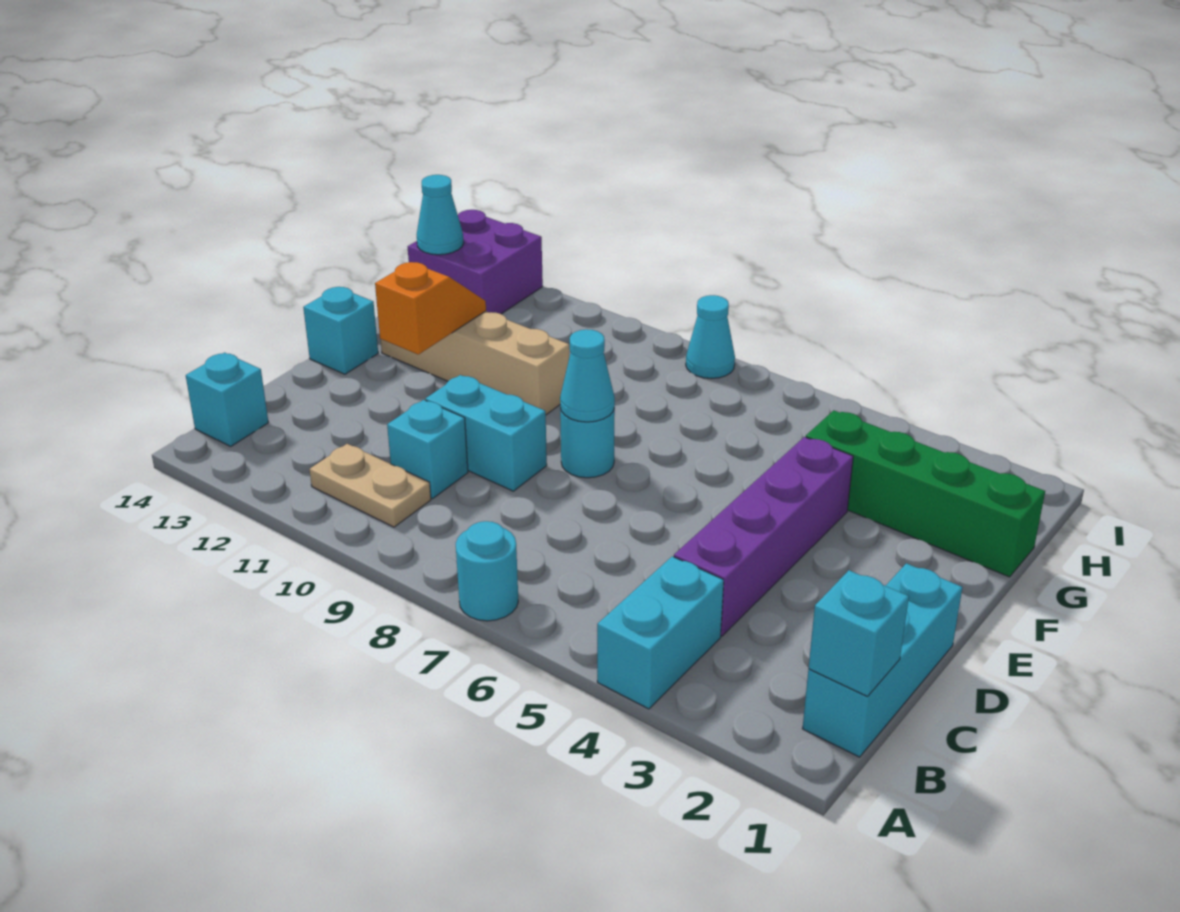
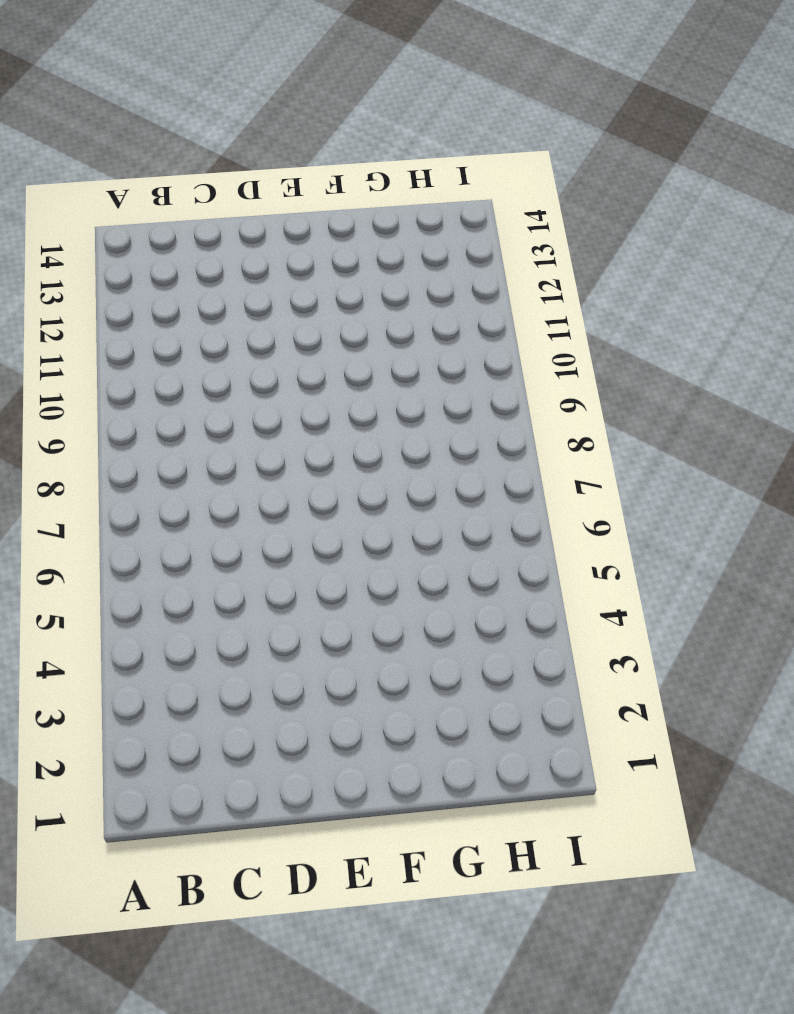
none -> cyan 1x2 brick [597,556,724,709]
none -> cyan 1x1 round brick [456,521,518,621]
none -> cyan 1x3 brick [802,563,963,757]

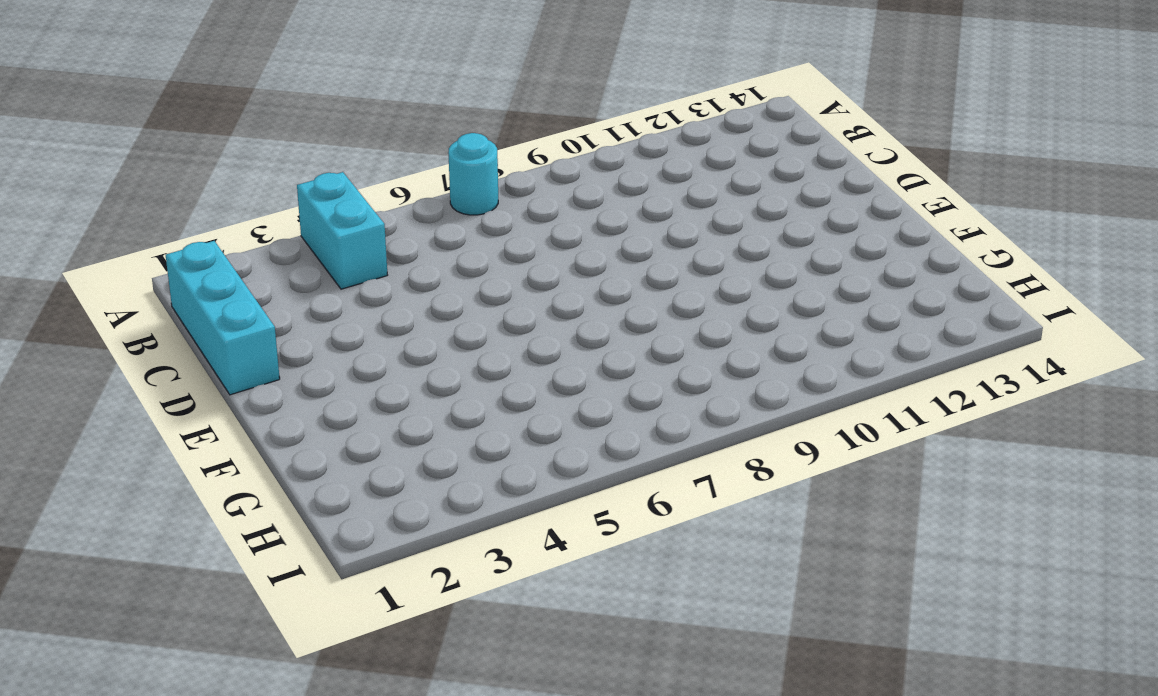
none -> tan 1x2 plate [309,444,431,527]
none -> cyan 1x1 brick [186,353,269,446]
none -> purple 1x4 brick [674,437,853,636]

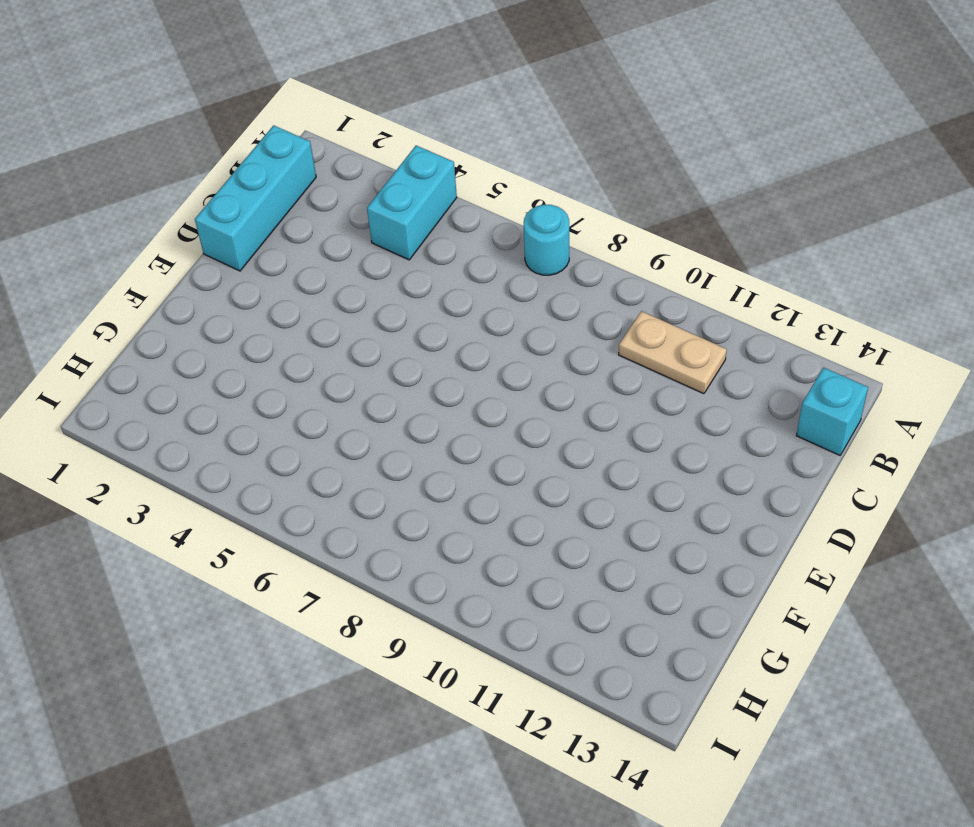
none -> purple 1x4 brick [674,437,853,636]
none -> cyan 1x1 brick [387,400,468,498]
none -> cyan 1x2 brick [425,375,547,491]

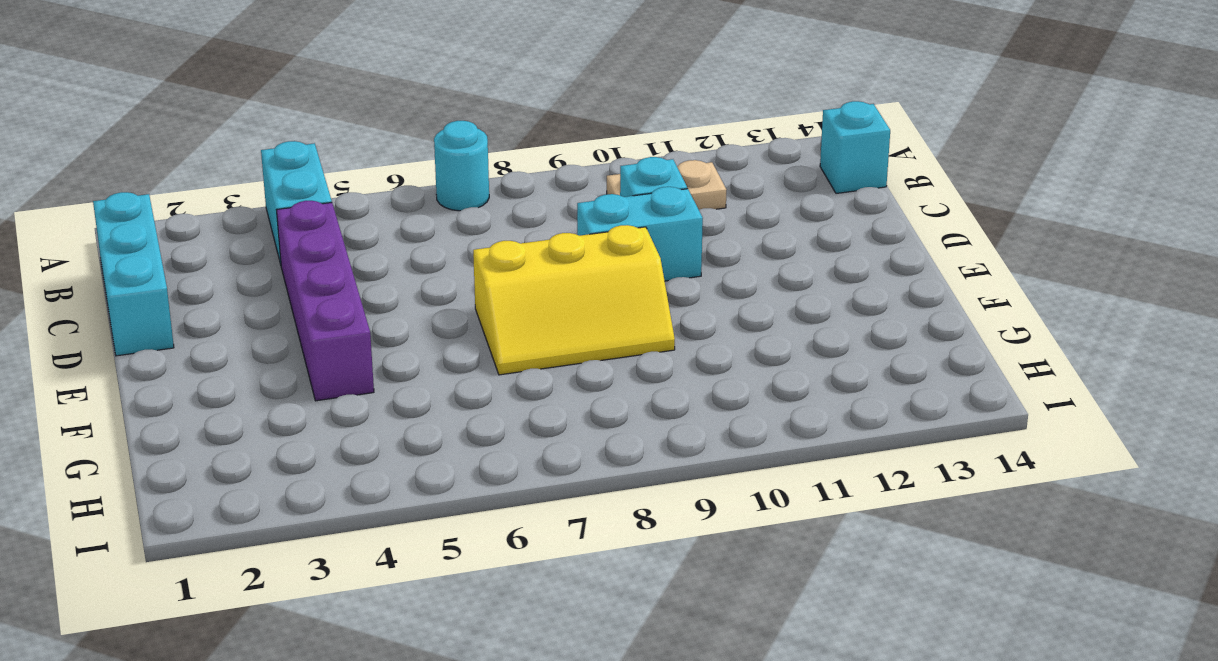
yellow 2x3 slope [473,225,675,375] -> cyan 1x1 round brick [560,408,615,478]
none -> cyan 1x1 brick [303,287,378,374]
none -> tan 1x4 brick [381,311,569,415]
none -> green 1x4 brick [806,410,1045,577]

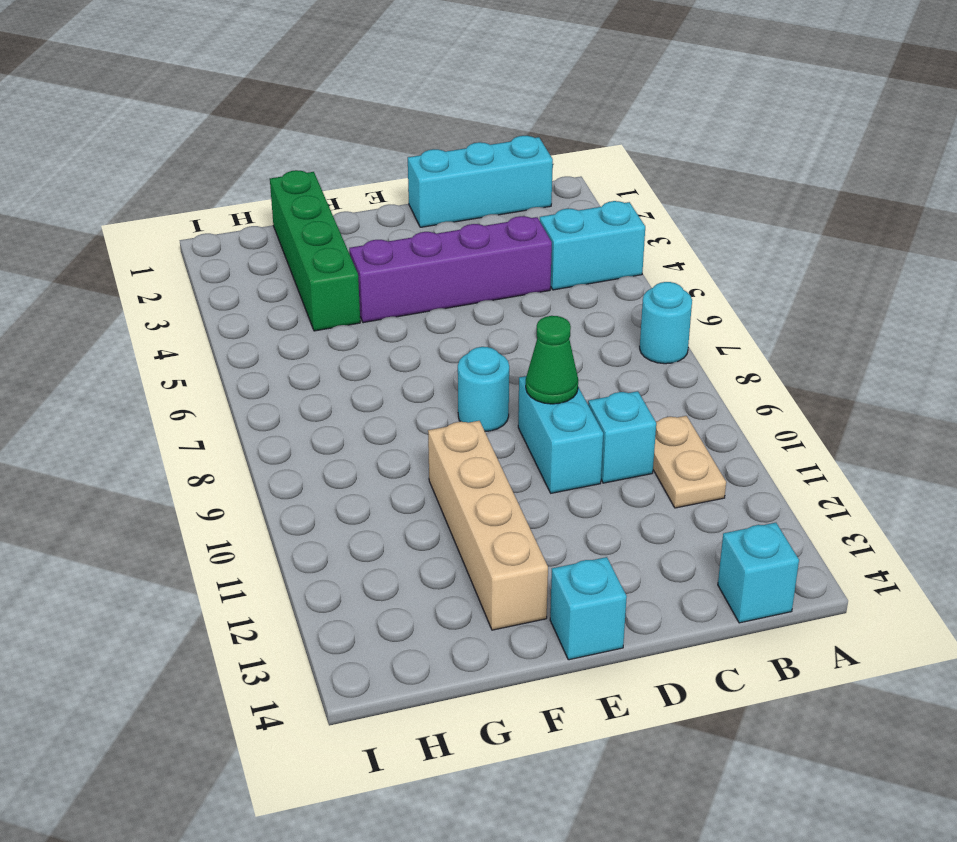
green 1x1 cone [526,316,578,404] -> none
none -> purple 2x2 brick [408,210,543,314]
none -> cyan 1x1 cone [686,295,735,379]
none -> cyan 1x1 brick [808,570,909,697]

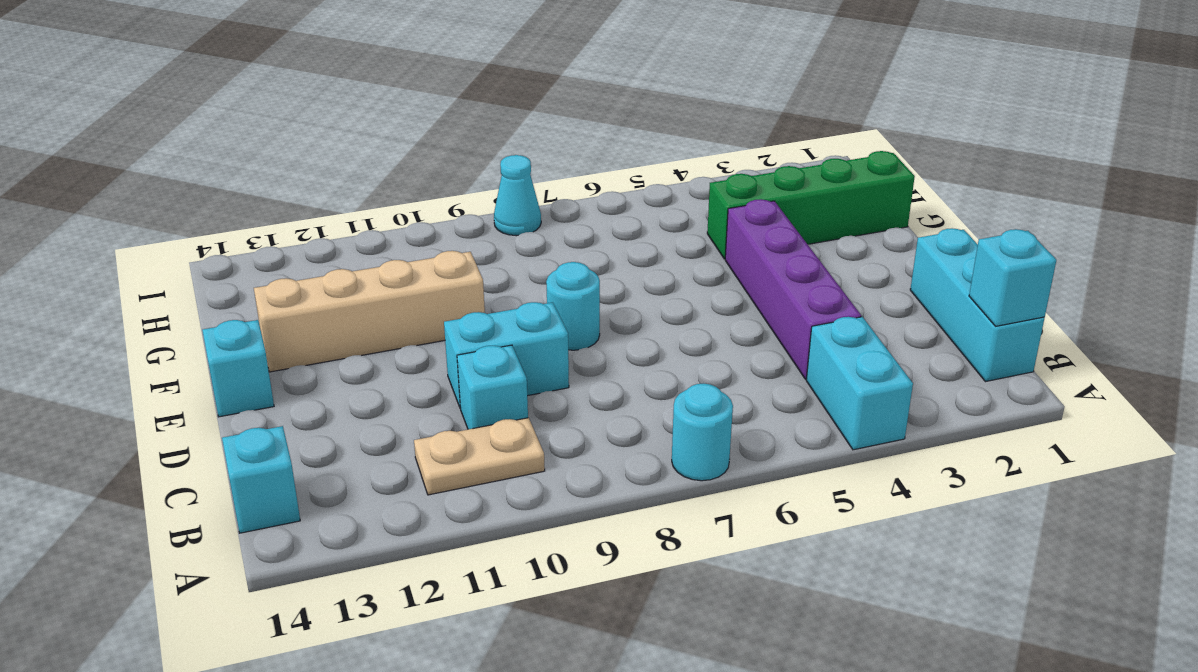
none -> purple 2x2 brick [408,210,543,314]
none -> cyan 1x1 cone [560,329,615,422]
none -> orange 1x2 slope [375,262,486,354]

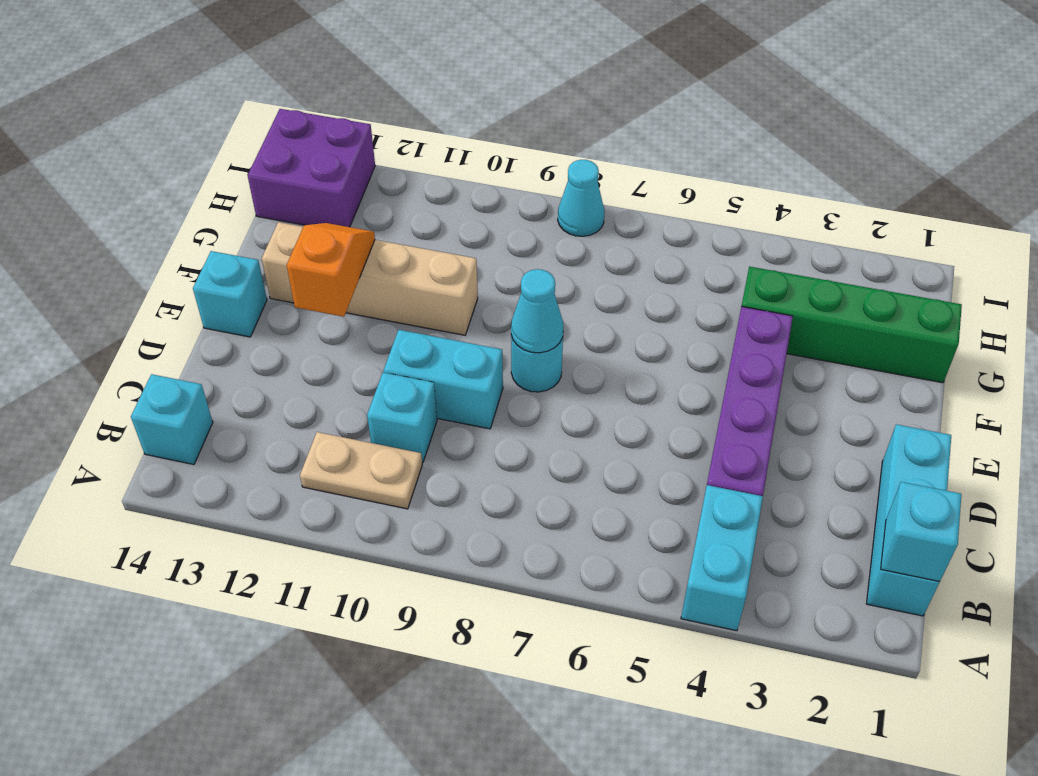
none -> cyan 1x1 round brick [456,521,518,621]
none -> cyan 1x1 cone [417,175,464,255]

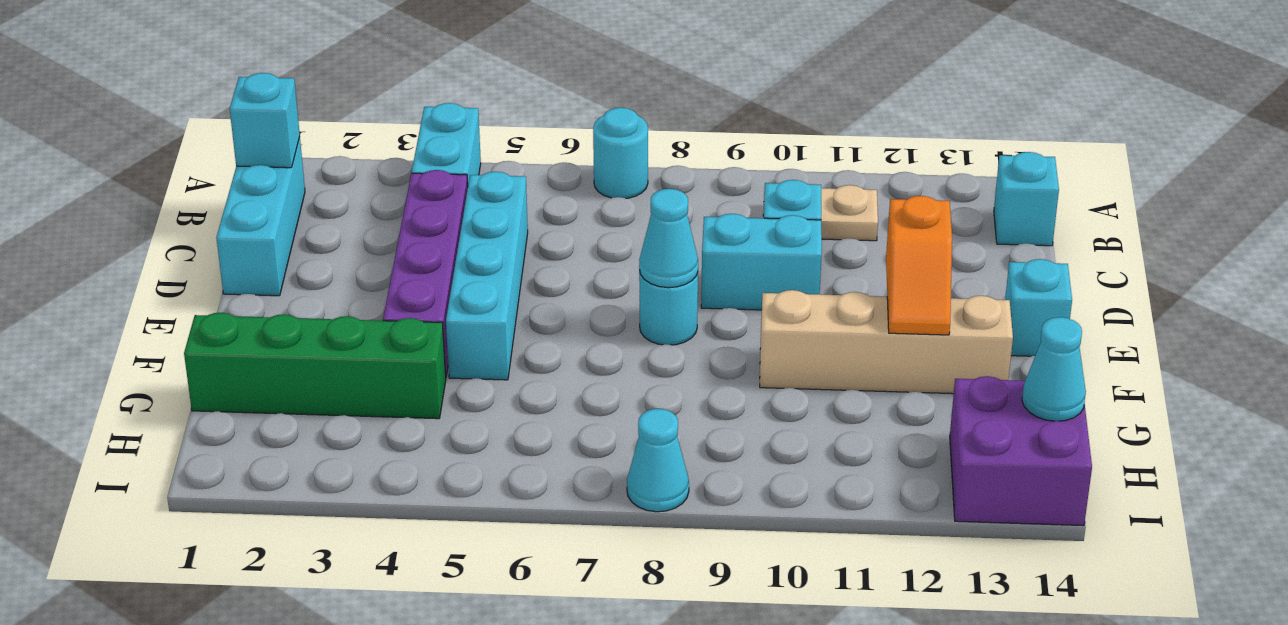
cyan 1x4 brick [446,172,528,380] -> none

